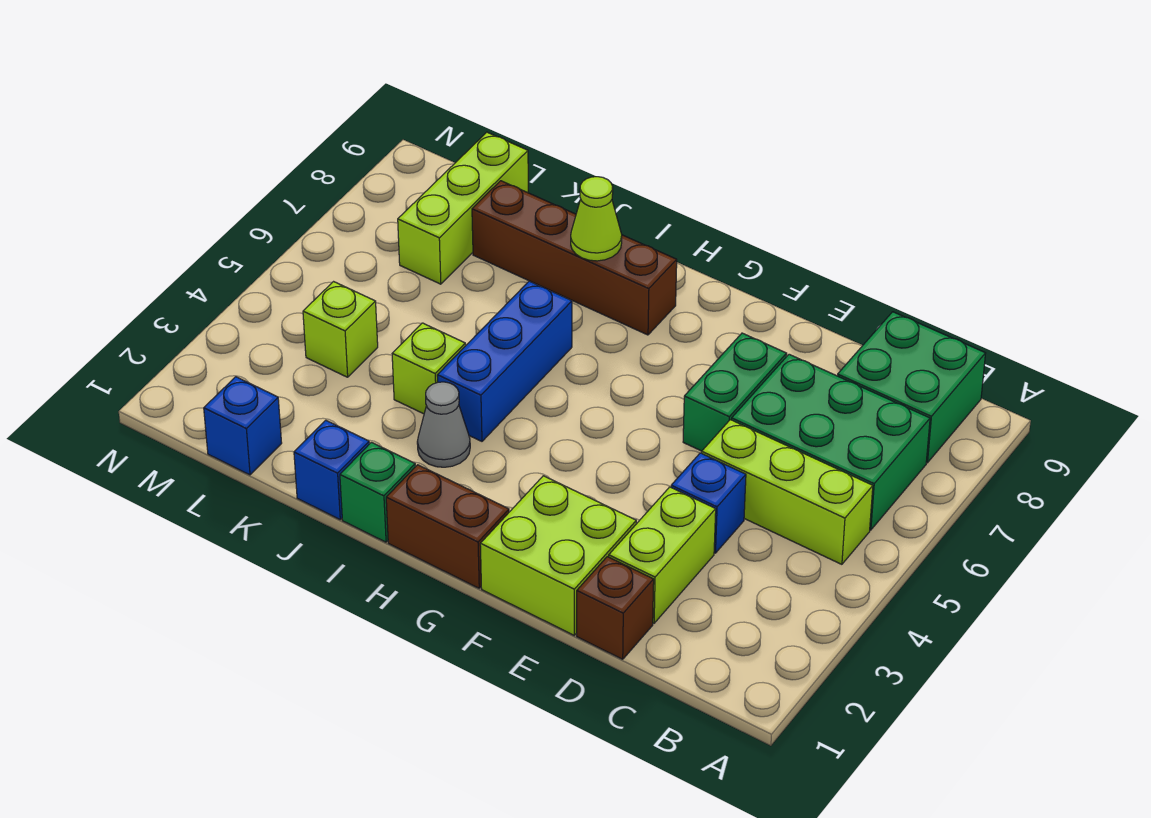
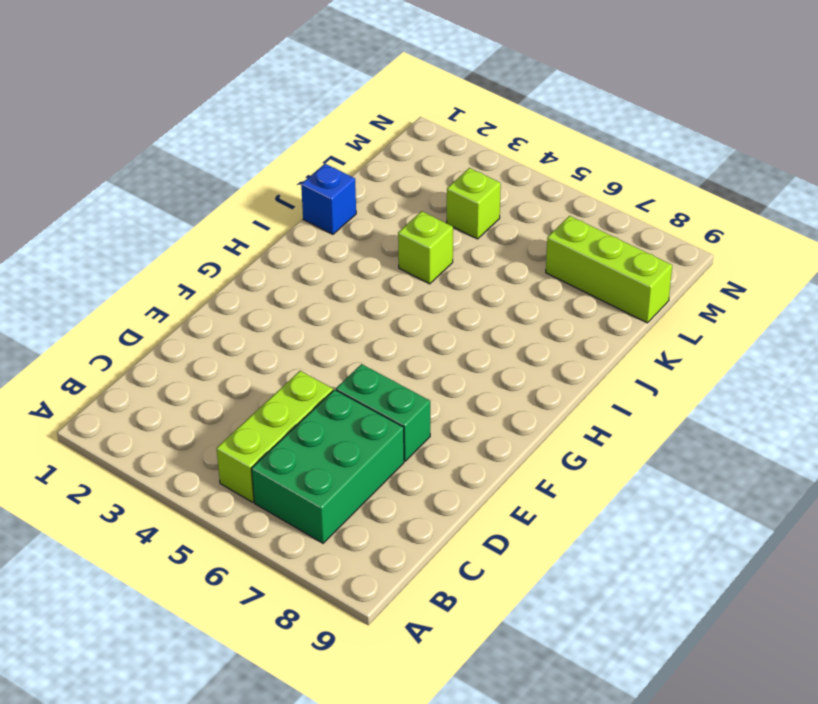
none -> green 2x2 brick [838,312,986,463]
none -> brown 1x1 brick [577,557,654,659]
none -> lime 1x2 brick [609,487,716,623]

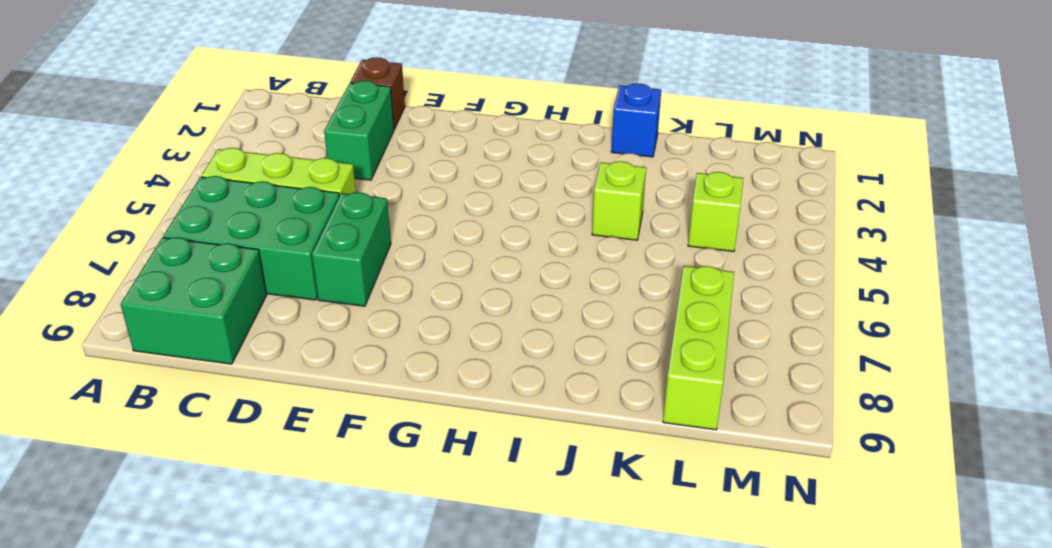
green 1x2 brick [324,81,394,180] -> lime 1x2 brick [609,487,716,623]
none -> blue 1x1 brick [671,453,746,553]
none -> lime 2x2 brick [480,476,636,635]
none -> brown 1x2 brick [386,465,509,588]

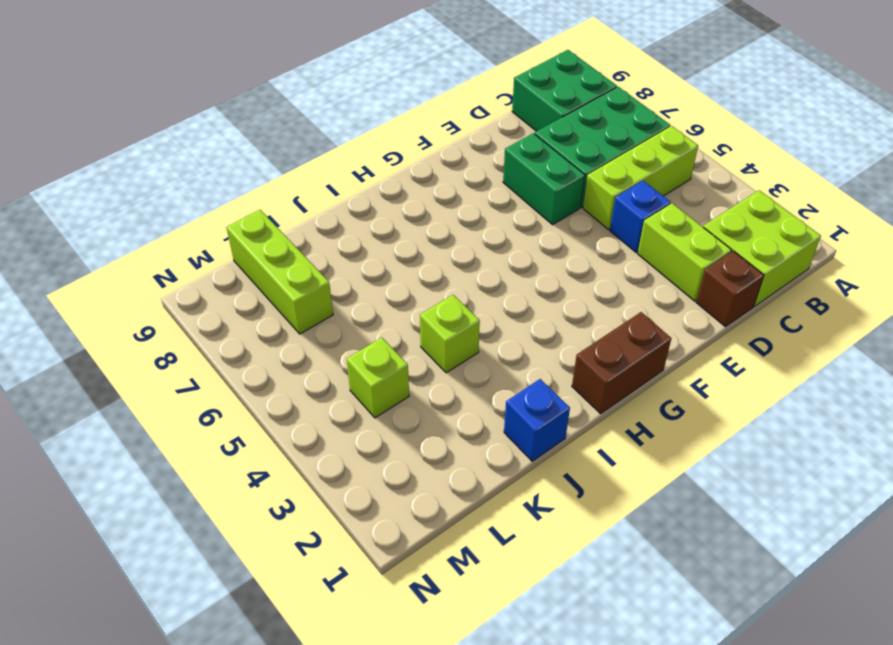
lime 2x2 brick [703,190,821,307] -> lime 2x2 brick moved to [480,476,636,635]
none -> brown 1x4 brick [472,181,677,335]
none -> green 1x1 brick [340,442,415,542]
none -> grey 1x1 cone [417,382,470,467]

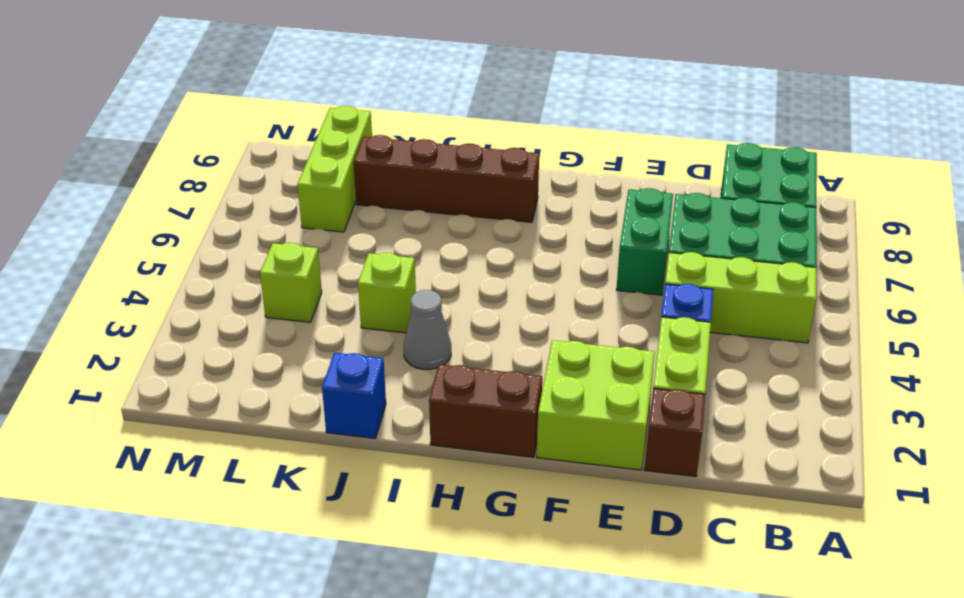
none -> green 1x1 brick [340,442,415,542]
none -> blue 1x3 brick [437,281,572,441]
none -> blue 1x1 brick [204,377,282,475]

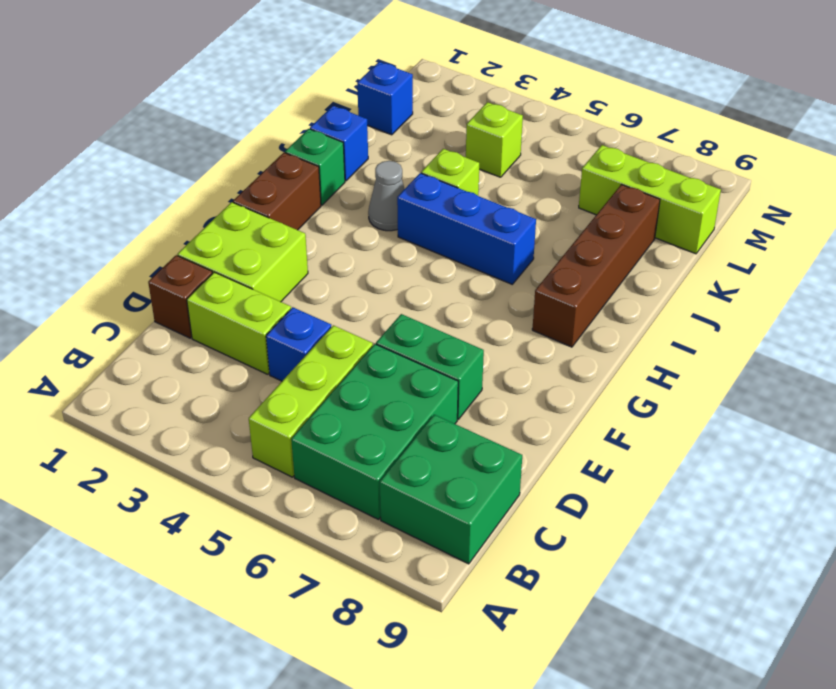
none -> lime 1x1 cone [571,177,622,261]

